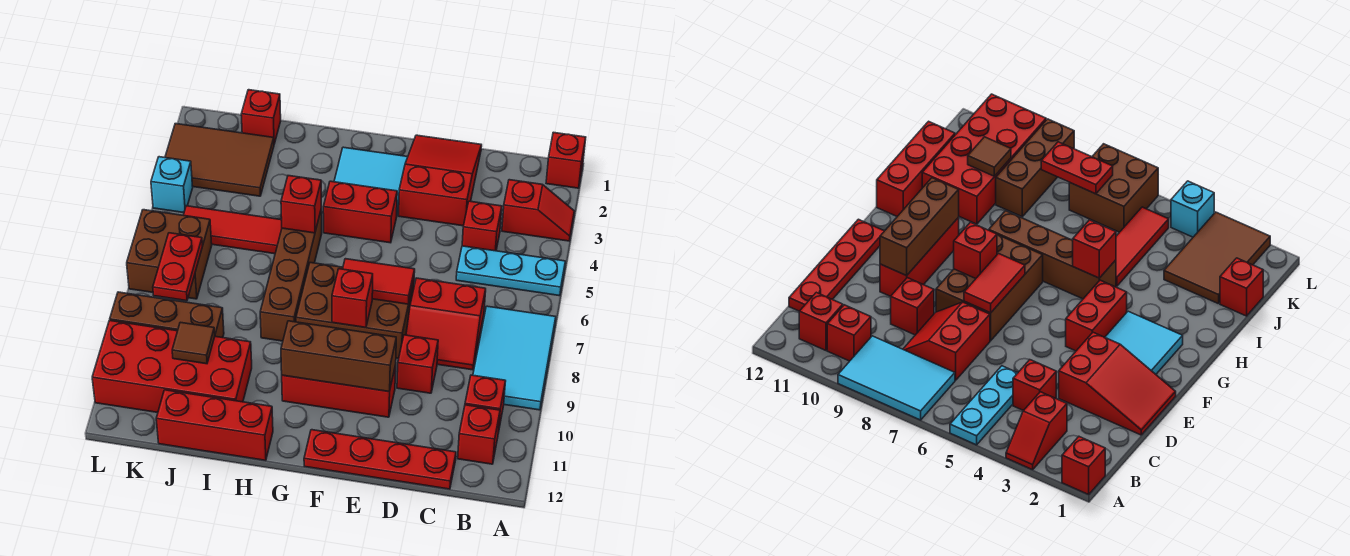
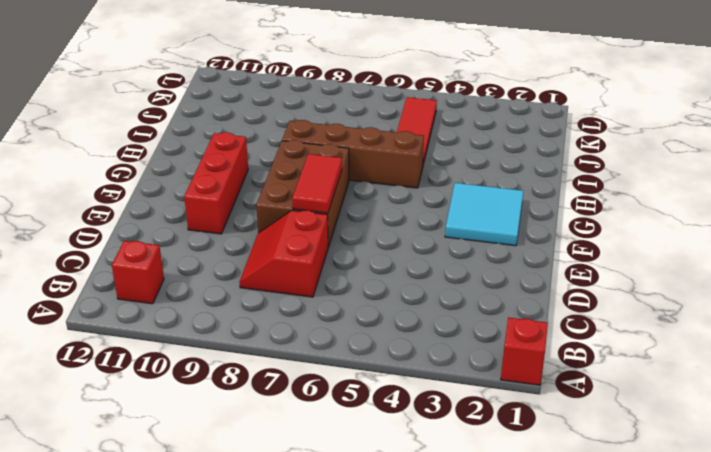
none -> red 1x2 slope [502,180,574,241]
none -> cyan 1x3 plate [456,246,565,296]
none -> cyan 2x3 tile [473,306,556,410]
none -> red 1x1 brick [465,375,506,433]

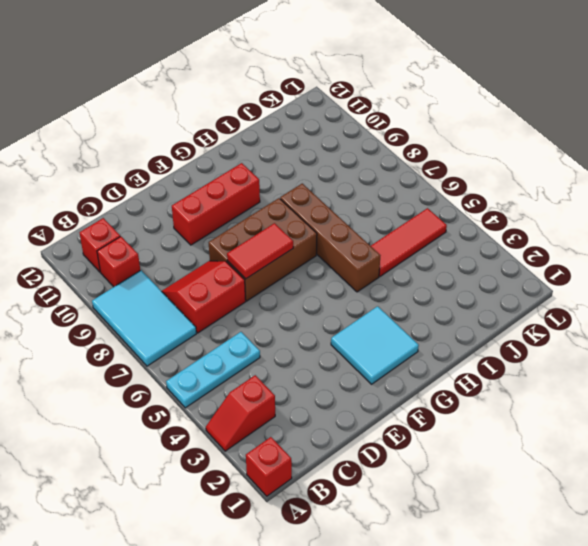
none -> red 1x1 brick [462,201,502,251]
none -> red 1x4 plate [304,430,456,489]
none -> red 2x3 slope [399,135,482,226]
none -> red 1x1 brick [397,335,438,393]

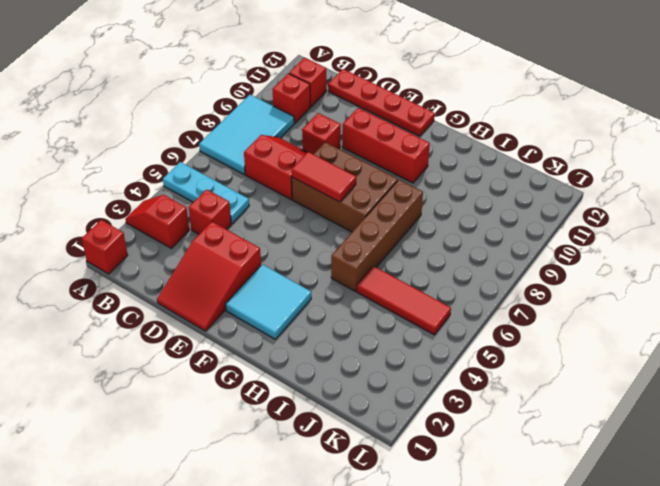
none -> red 1x2 brick [323,181,397,243]
none -> red 1x3 brick [156,390,273,460]
none -> red 2x4 brick [92,320,252,413]
none -> red 1x1 brick [241,90,281,144]

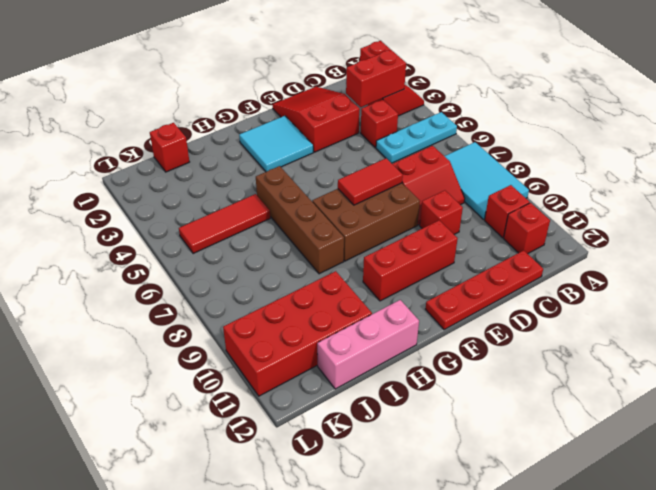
red 1x2 brick [346,50,406,107] -> red 1x2 brick moved to [323,181,397,243]
pink 1x3 brick [317,300,419,389] -> red 1x3 brick [156,390,273,460]
none -> brown 2x3 tile [165,124,274,196]
none -> brown 1x3 brick [110,292,224,338]
none -> brown 2x2 brick [127,210,212,299]
none -> cyan 1x1 brick [151,157,193,213]

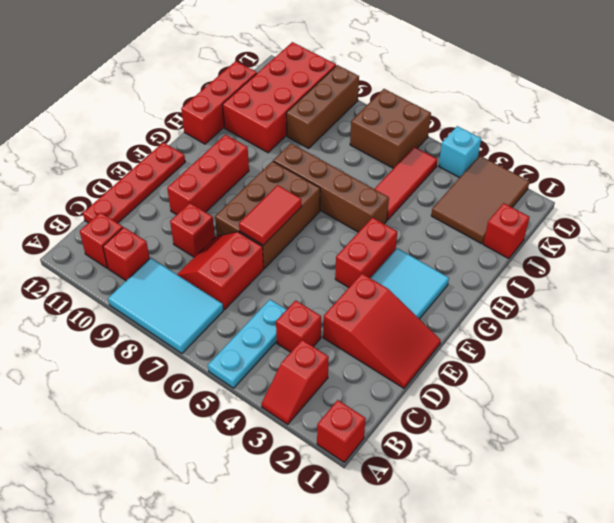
none -> brown 1x3 brick [281,321,396,392]
none -> red 1x1 brick [332,269,373,328]
none -> red 1x1 brick [281,176,321,233]
none -> brown 1x1 tile [172,322,215,364]

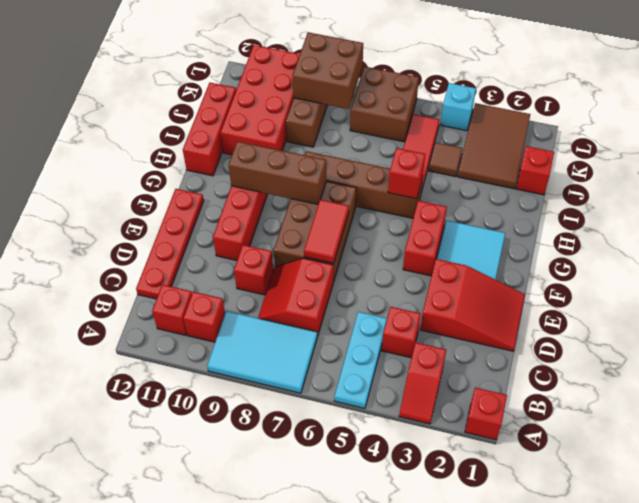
brown 1x3 brick [228,141,326,204] -> brown 1x3 brick turned to [281,321,396,392]
brown 1x1 tile [429,142,462,177] -> brown 1x1 tile moved to [172,322,215,364]
brown 2x2 brick [293,32,363,109] -> red 1x2 plate [153,233,202,301]
none -> red 1x1 brick [332,269,373,328]

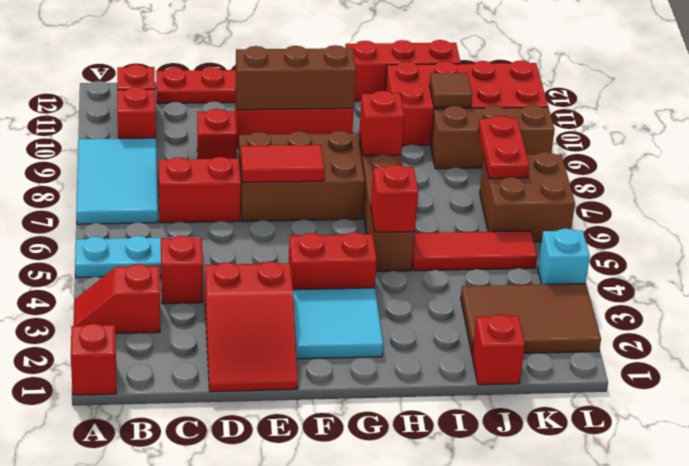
red 1x1 brick [359,91,404,156] -> red 1x1 brick moved to [332,269,373,328]

